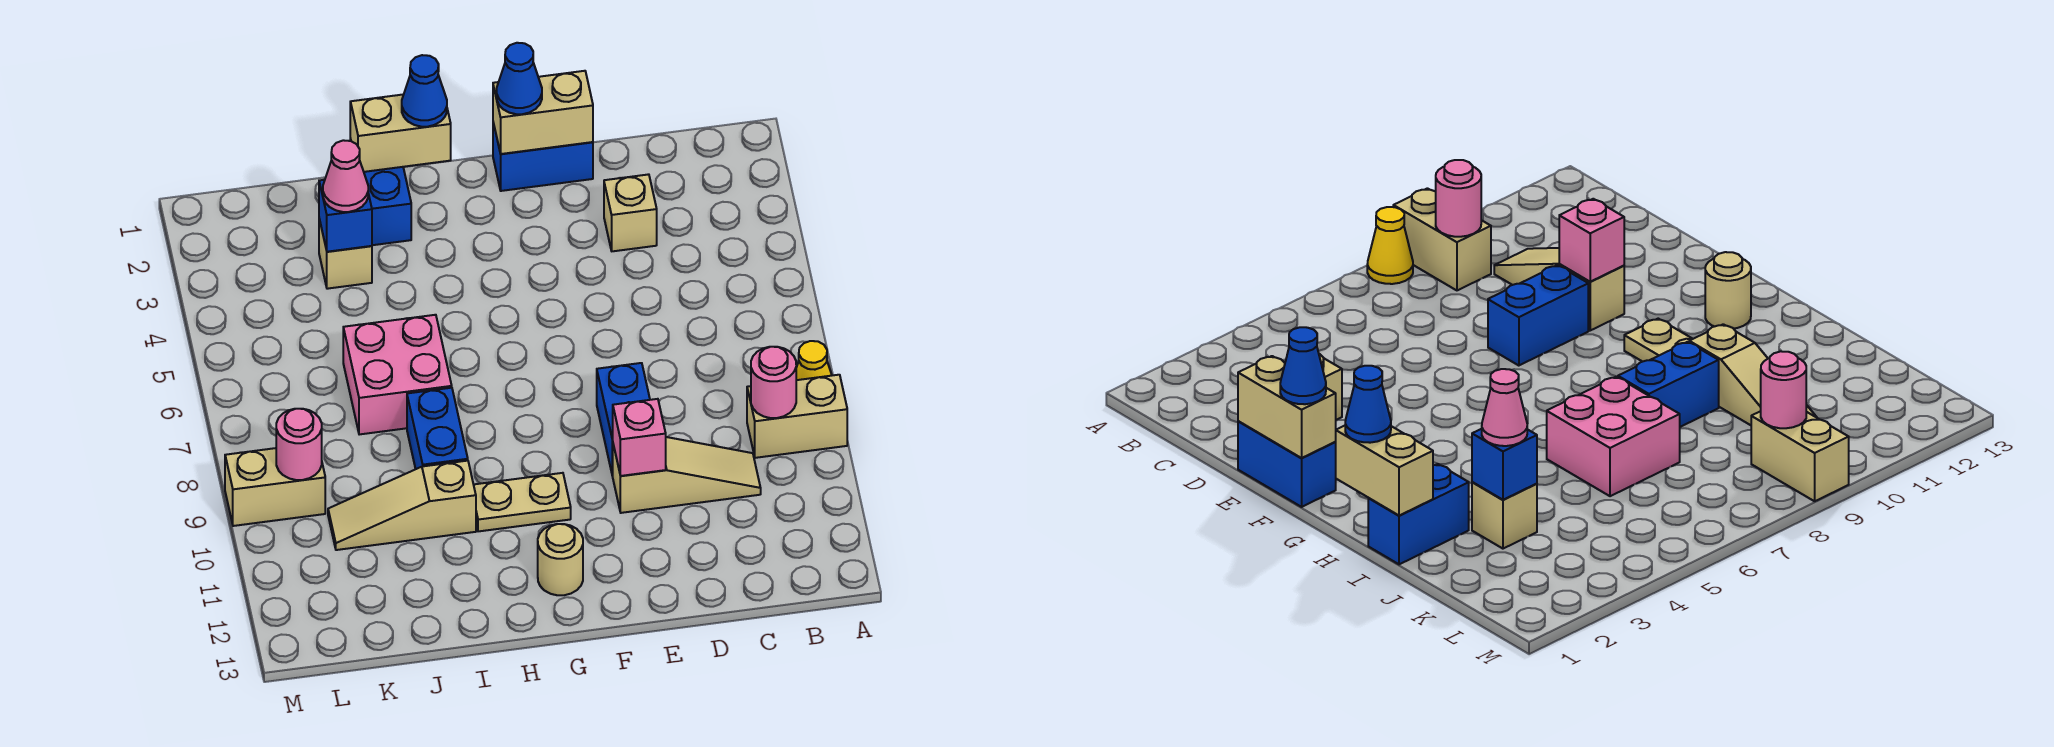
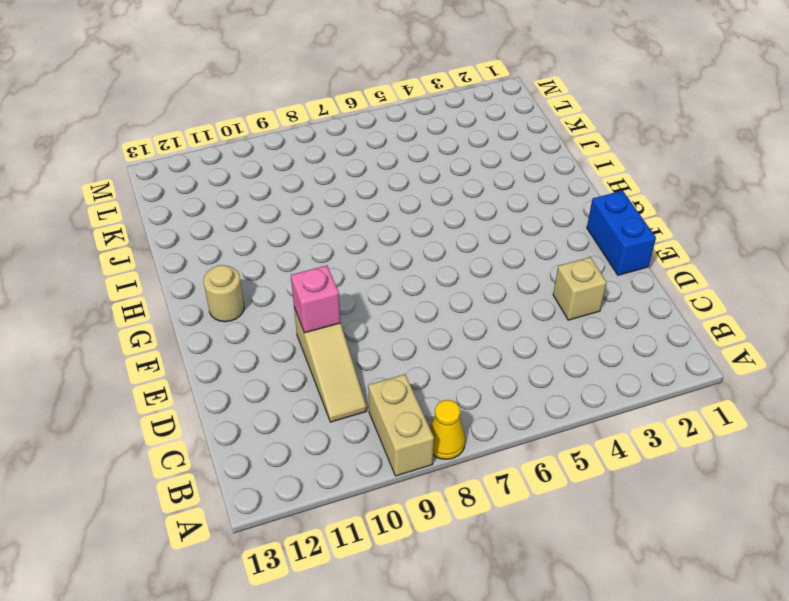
none -> blue 1x2 brick [597,363,650,476]
none -> tan 1x2 plate [474,473,571,531]
none -> blue 1x2 brick [350,139,411,245]

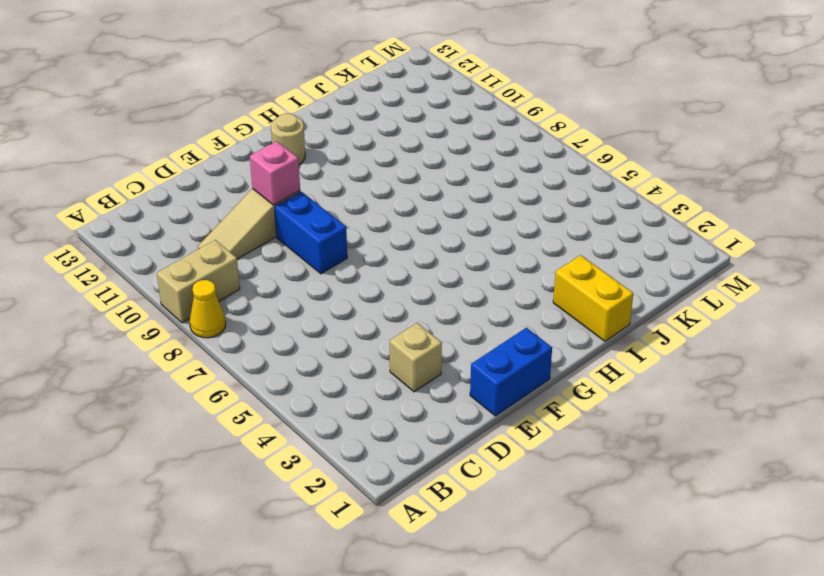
yellow 1x2 brick [553,255,633,341] -> blue 1x2 brick [350,139,411,245]
none -> tan 1x2 plate [474,473,571,531]
none -> pink 2x2 brick [343,315,452,435]
none -> blue 1x2 brick [407,388,468,469]

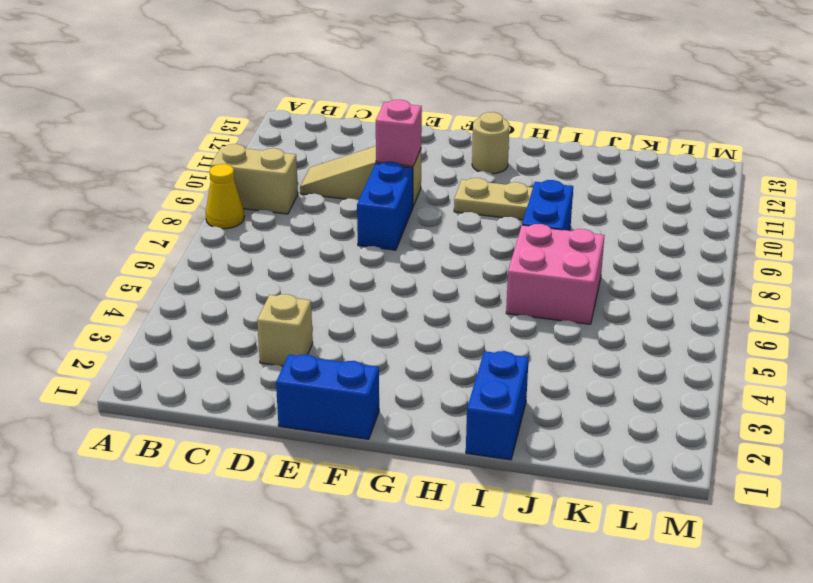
none -> tan 1x3 slope [328,461,476,550]
none -> tan 1x1 brick [319,219,372,289]
none -> tan 1x2 brick [225,448,325,526]

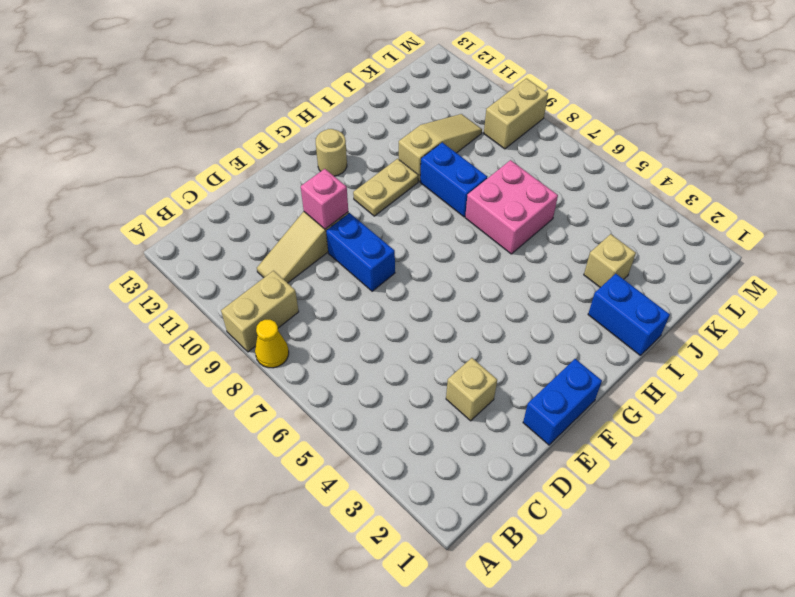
none -> pink 1x1 round brick [751,347,796,418]
none -> tan 1x2 brick [493,71,593,154]
none -> tan 1x2 brick [350,94,451,172]

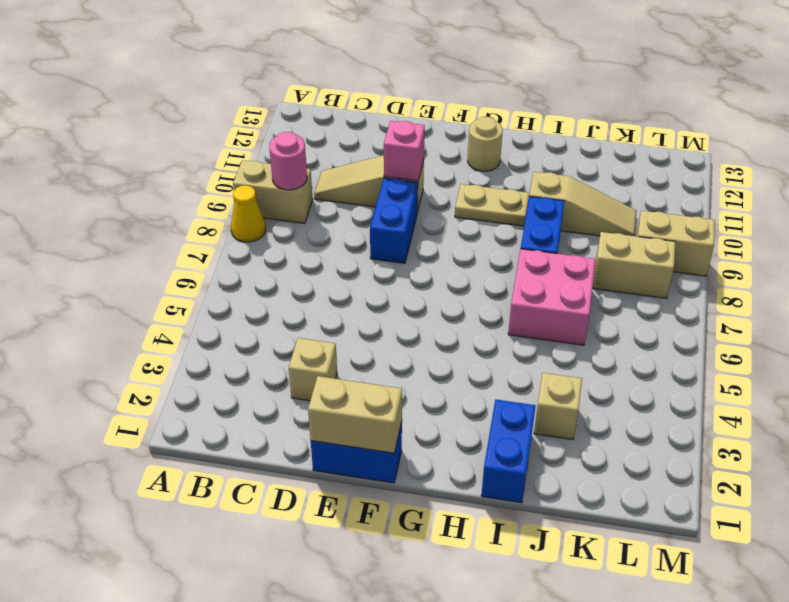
tan 1x2 brick [593,232,675,298] -> tan 1x2 brick moved to [350,94,451,172]
none -> blue 1x1 brick [319,180,372,252]
none -> pink 1x1 round brick [276,409,322,480]
none -> blue 1x1 cone [497,43,542,114]

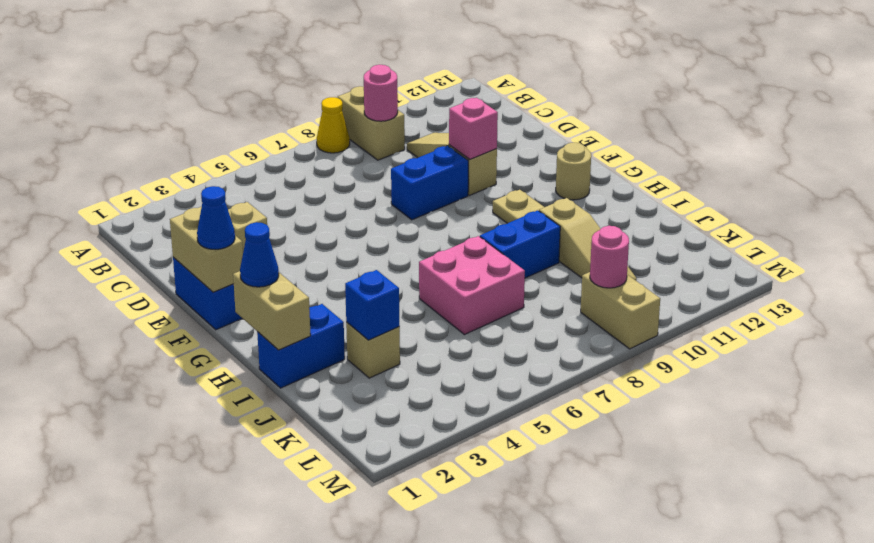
none -> pink 1x1 cone [323,140,368,212]

